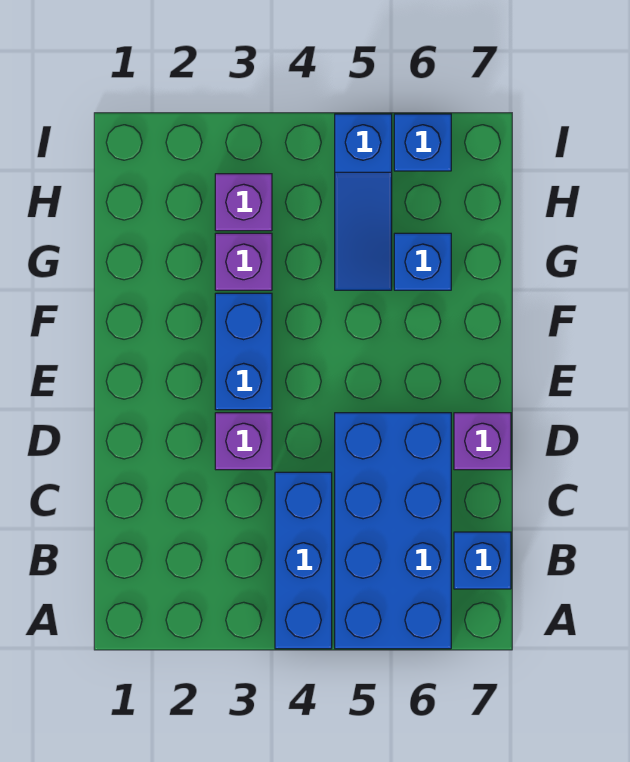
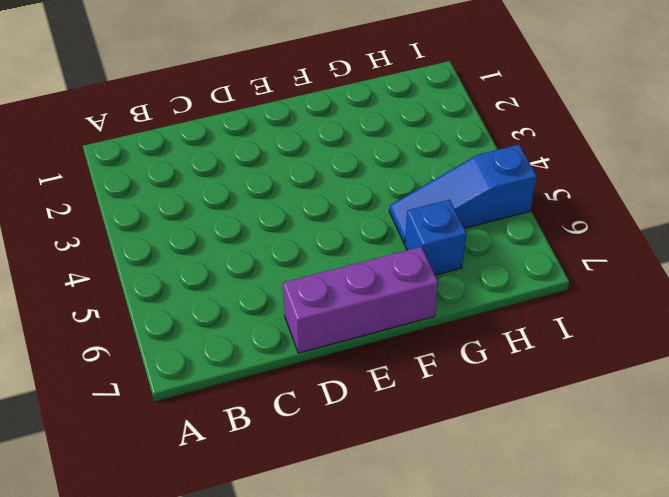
purple 1x3 brick [283,247,438,353] -> purple 1x1 brick [454,413,511,470]
none -> blue 1x3 brick [275,472,332,649]
none -> blue 2x4 brick [335,413,451,649]

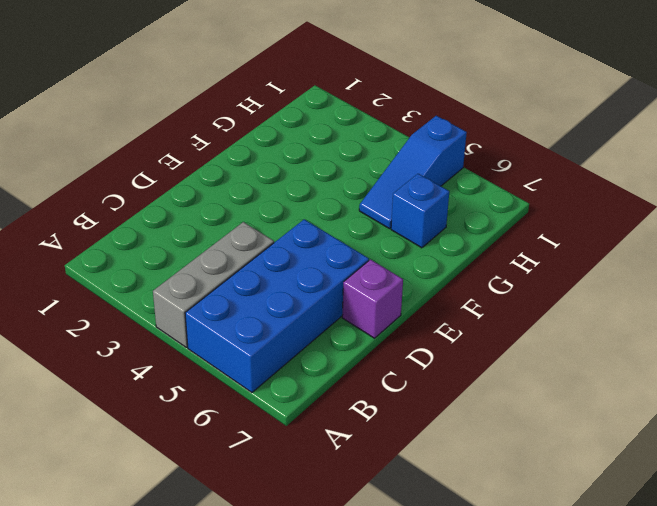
grey 1x3 brick [153,222,274,347] -> blue 1x3 brick [275,472,332,649]
none -> blue 1x1 brick [454,532,511,589]
none -> purple 1x1 brick [215,413,272,470]

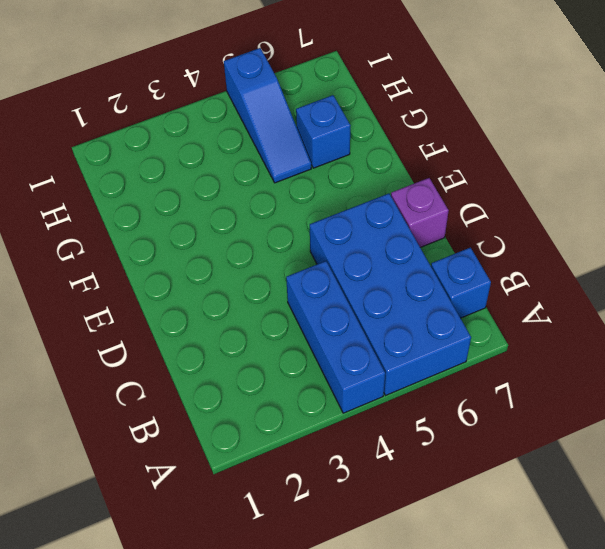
none -> purple 1x1 brick [215,413,272,470]
none -> blue 1x2 brick [215,293,272,410]

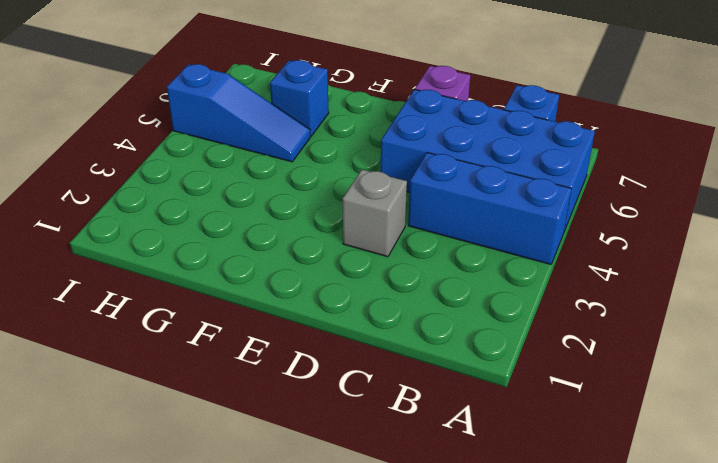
grey 1x1 brick [343,170,407,257] -> purple 1x1 brick [215,413,272,470]
none -> blue 1x2 brick [215,293,272,410]
none -> purple 1x1 brick [215,233,272,290]

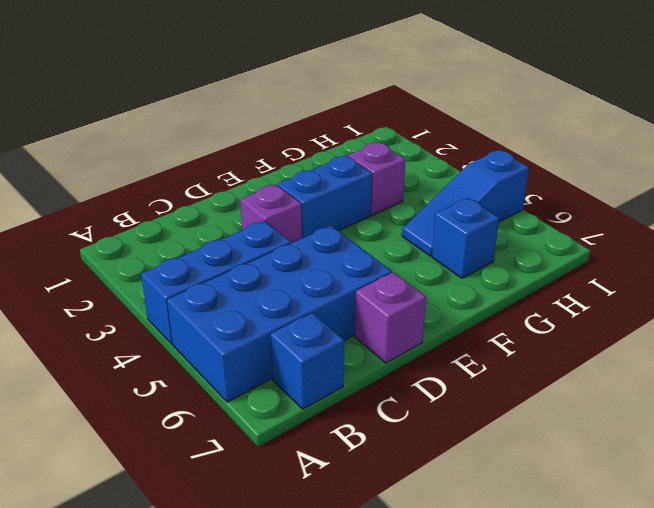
none -> purple 1x1 brick [215,174,272,231]
none -> blue 1x1 brick [394,114,451,171]

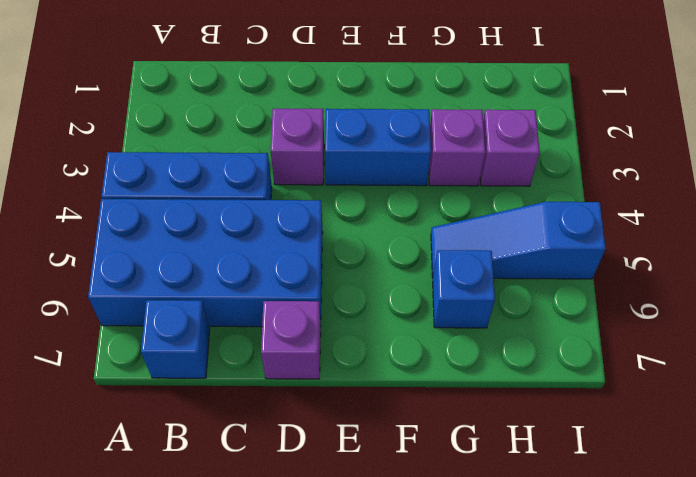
none -> blue 1x1 brick [394,114,451,171]

